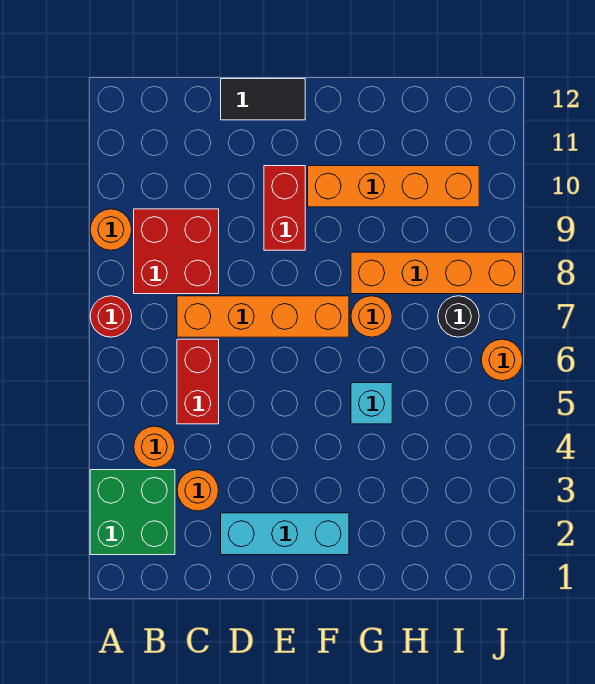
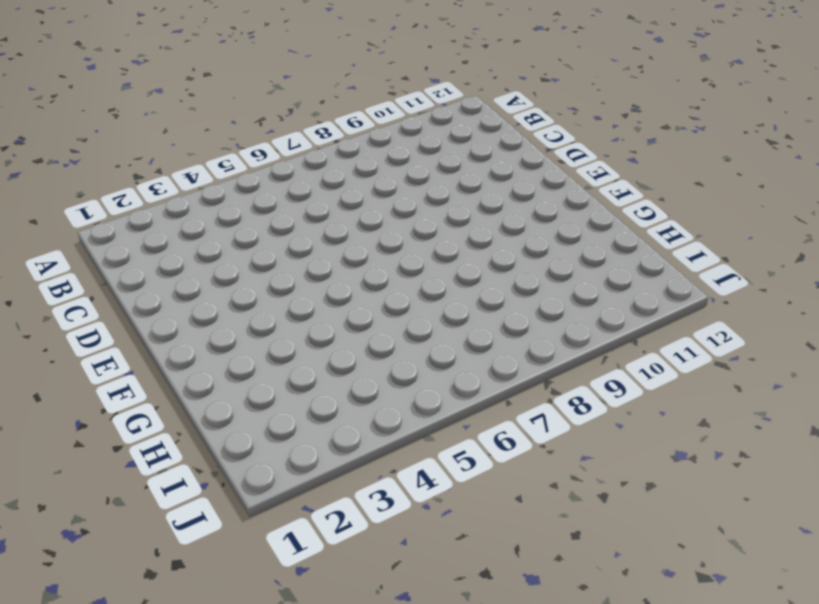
none -> green 2x2 brick [90,470,175,555]
none -> red 1x1 round brick [90,296,132,337]
none -> orange 1x1 round brick [90,209,132,250]

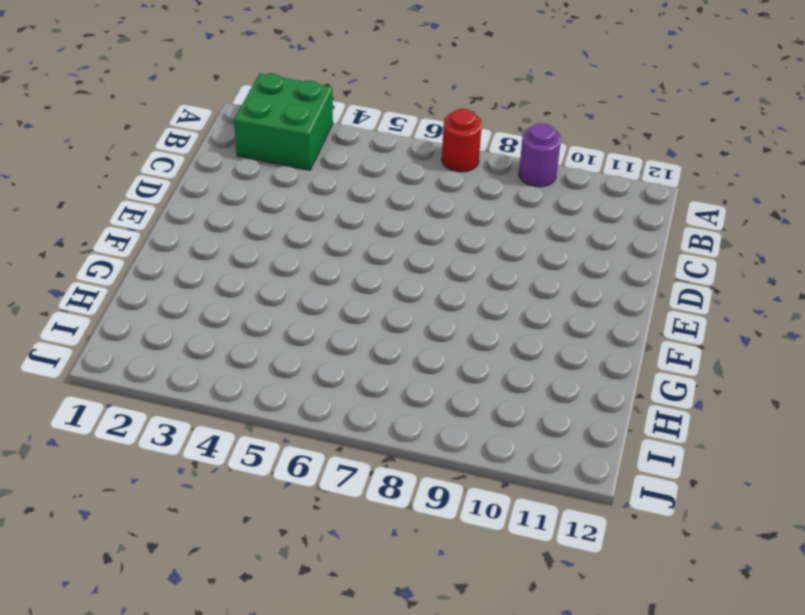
purple 1x1 round brick [519,123,561,187] -> orange 1x1 round brick [90,209,132,250]
none -> orange 1x1 round brick [134,426,175,468]
none -> red 2x2 brick [134,209,219,294]
none -> orange 1x1 round brick [177,470,218,511]

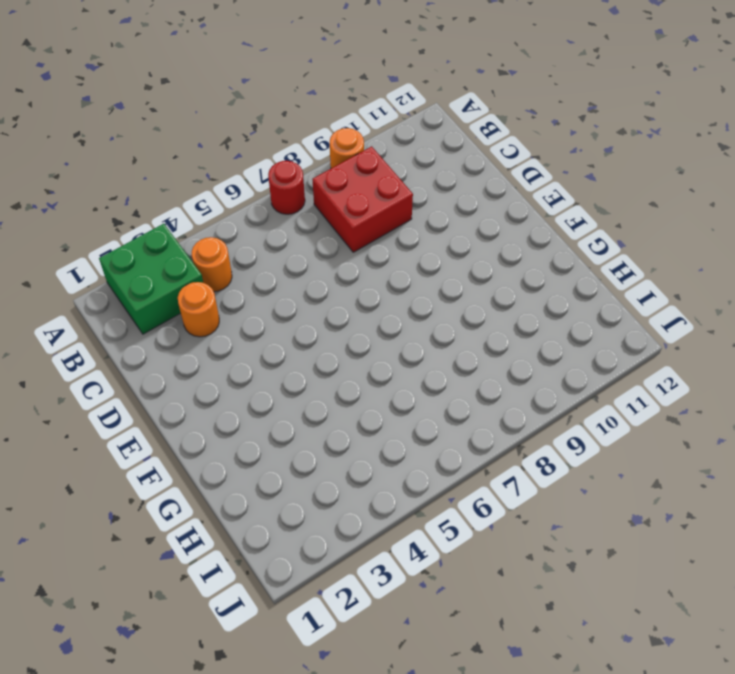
none -> red 1x2 brick [177,339,219,424]
none -> orange 1x4 brick [177,296,349,337]
none -> cyan 1x3 brick [221,513,349,555]

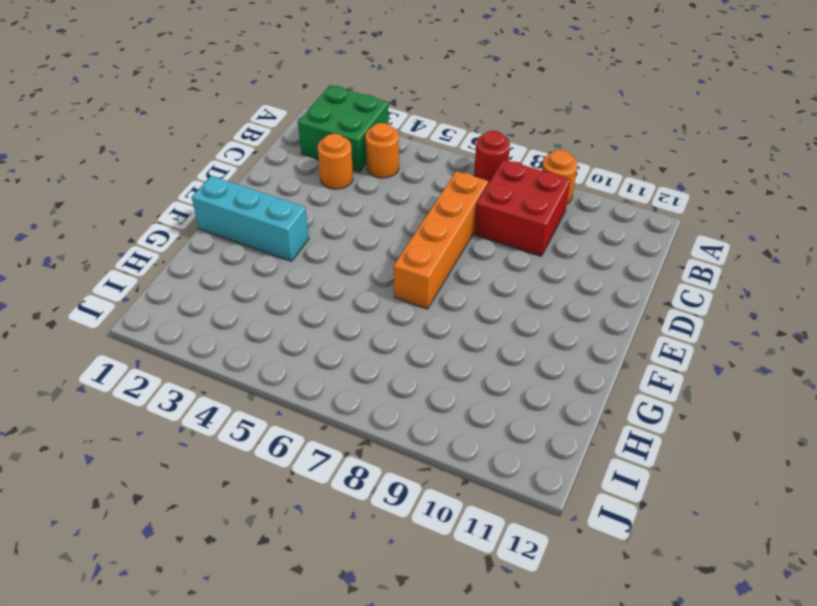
cyan 1x3 brick [192,176,309,261] -> cyan 1x3 brick turned to [221,513,349,555]
none -> red 1x2 brick [177,339,219,424]
none -> black 1x2 tile [221,79,305,120]
none -> red 1x2 brick [264,166,305,250]

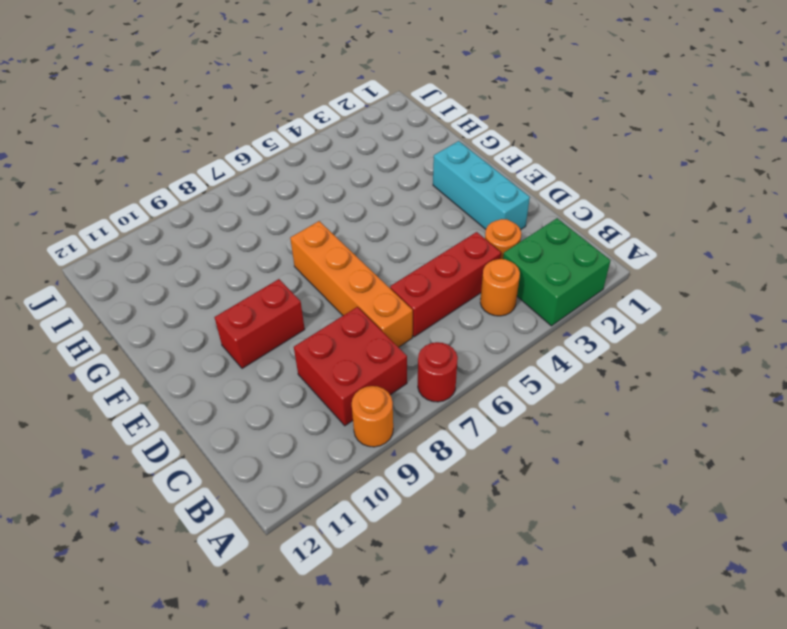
red 1x3 brick [390,232,501,337] -> red 1x2 brick [177,339,219,424]
none -> black 1x2 tile [221,79,305,120]
none -> orange 1x4 brick [308,166,479,207]
none -> cyan 1x1 brick [351,383,392,424]

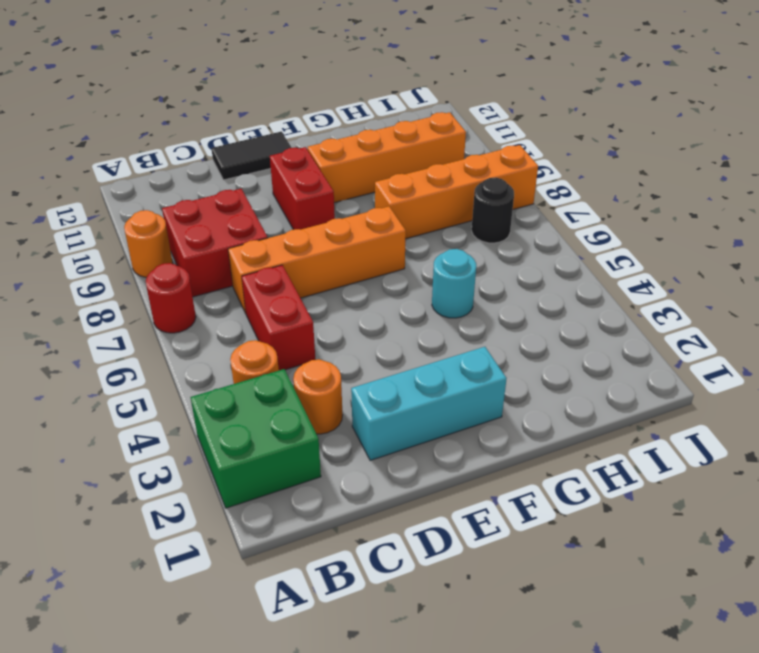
cyan 1x1 round brick [432,249,476,318] -> cyan 1x1 brick [351,383,392,424]
none -> orange 1x1 round brick [351,296,392,337]
none -> orange 1x1 round brick [481,339,523,381]

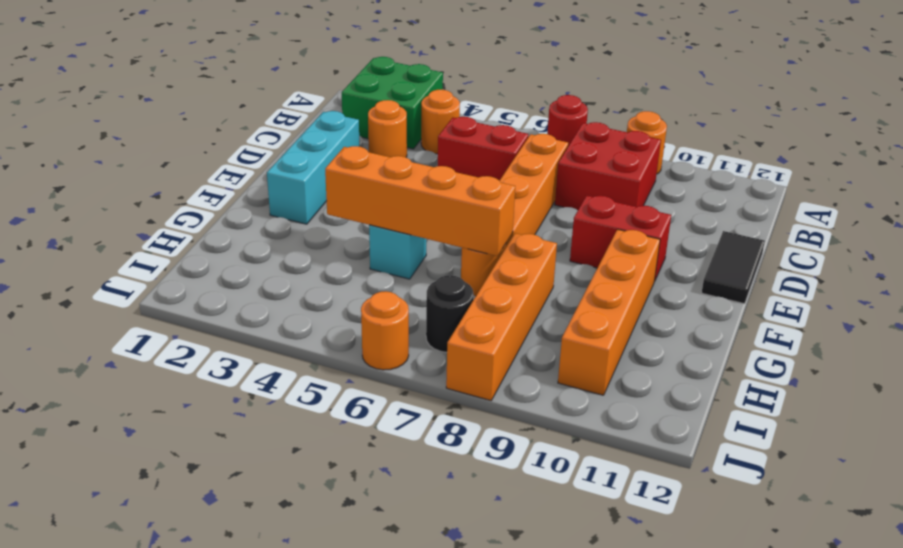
orange 1x4 brick [325,146,515,256] -> none

